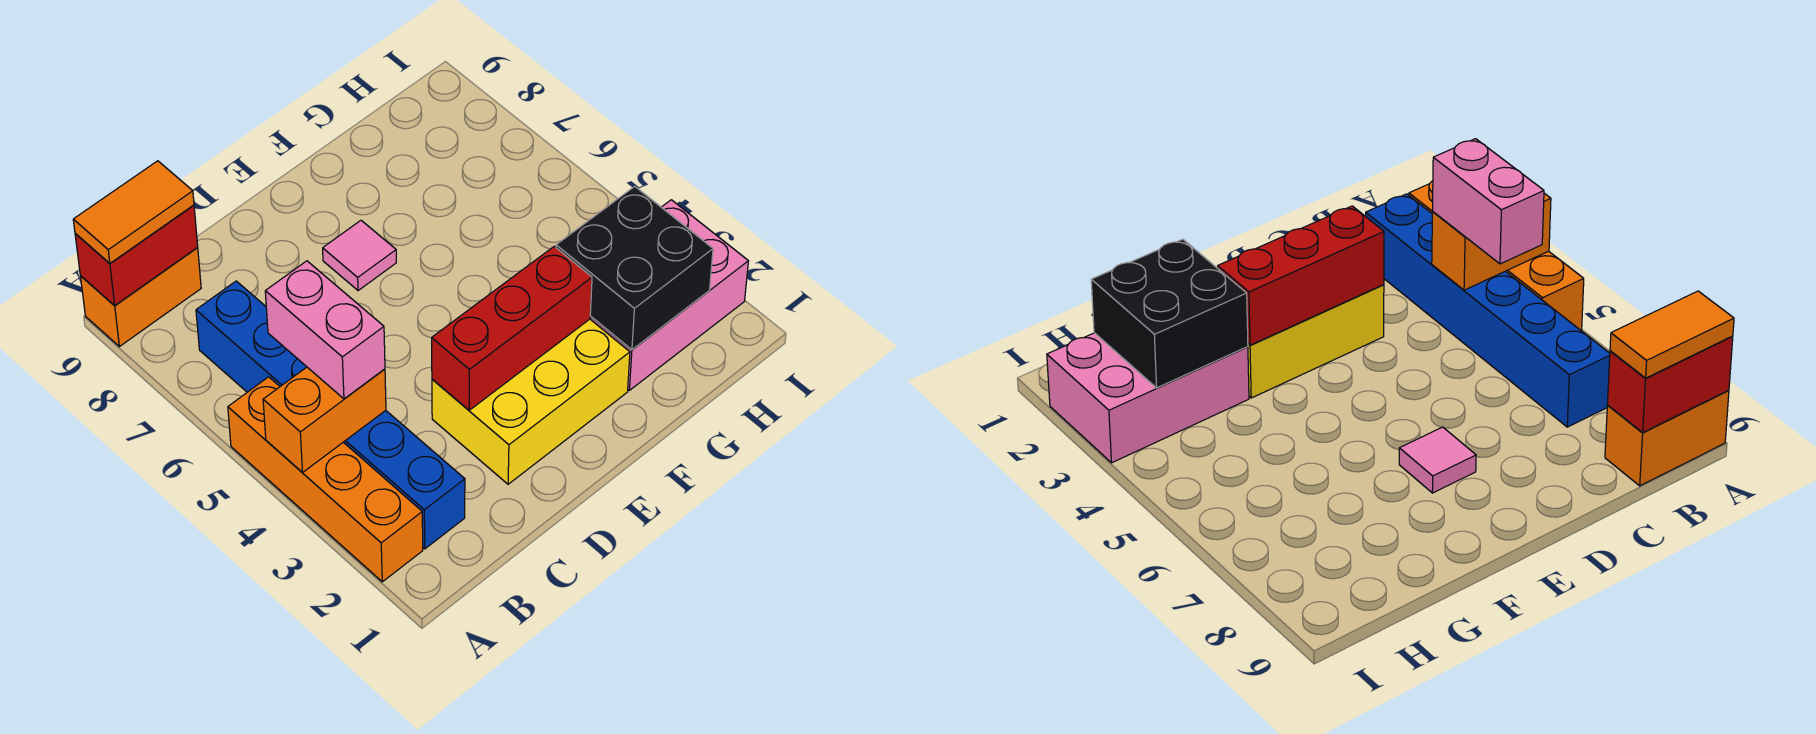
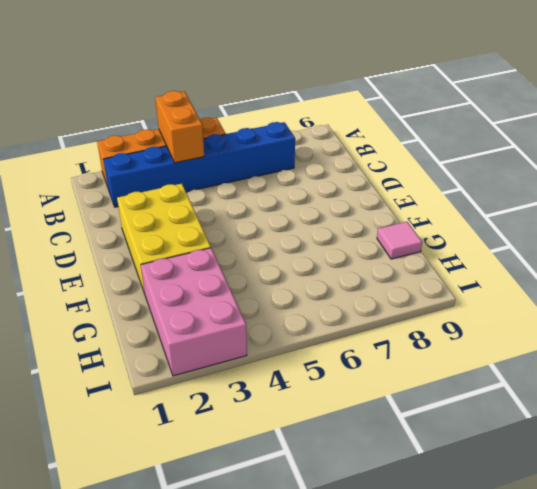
pink 1x1 tile [377,222,422,259] -> pink 1x1 tile moved to [323,221,396,291]
none -> orange 1x2 brick [80,248,201,347]
none -> red 1x2 brick [75,205,198,306]
none -> red 1x3 brick [432,247,592,410]

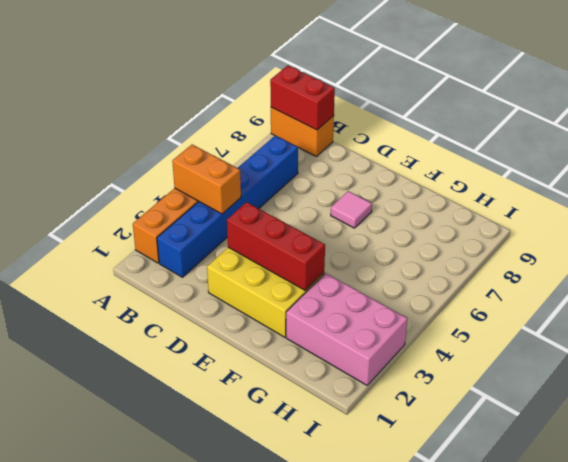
none -> black 2x2 brick [556,187,713,350]
none -> orange 1x2 tile [73,161,194,263]
none -> pink 1x2 brick [265,261,385,399]

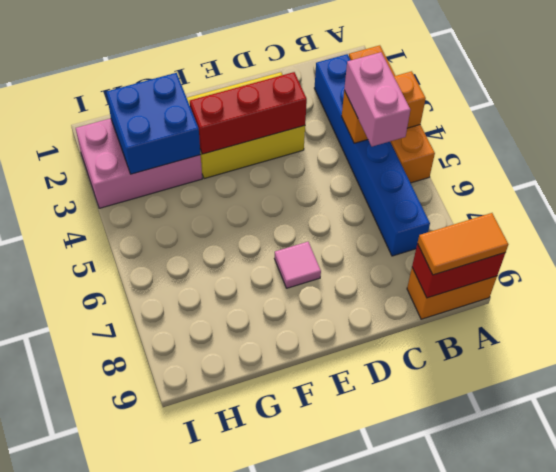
blue 2x2 brick [106,73,201,174] -> black 2x2 brick [556,187,713,350]

